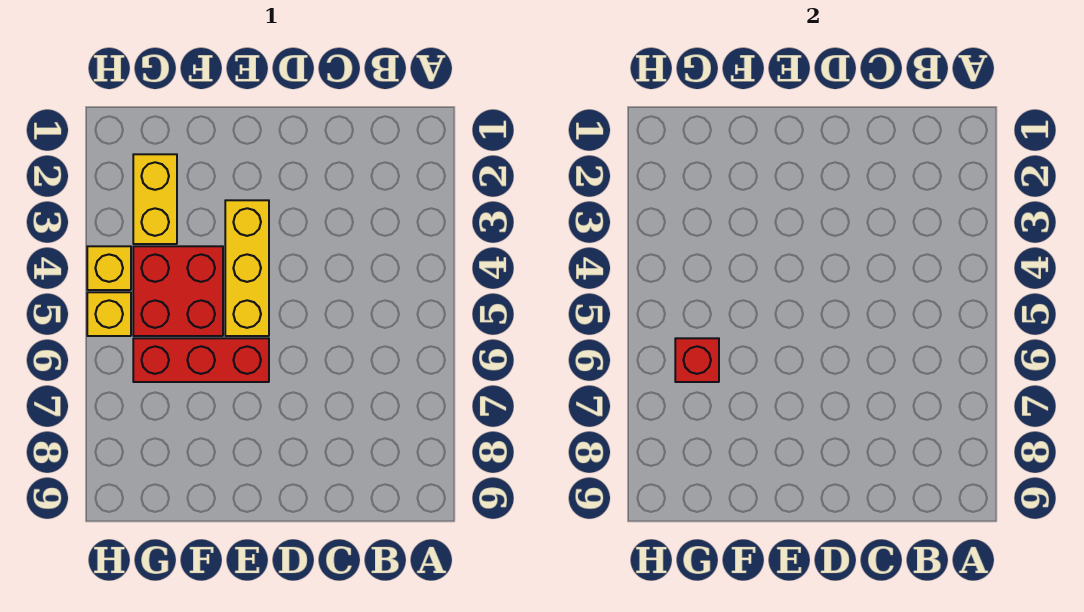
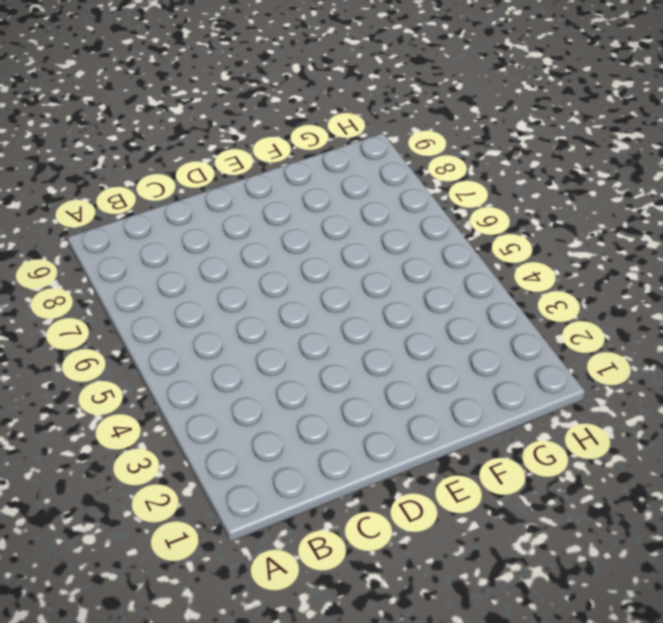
none -> yellow 1x3 brick [225,200,269,336]
none -> red 1x3 brick [133,338,269,382]

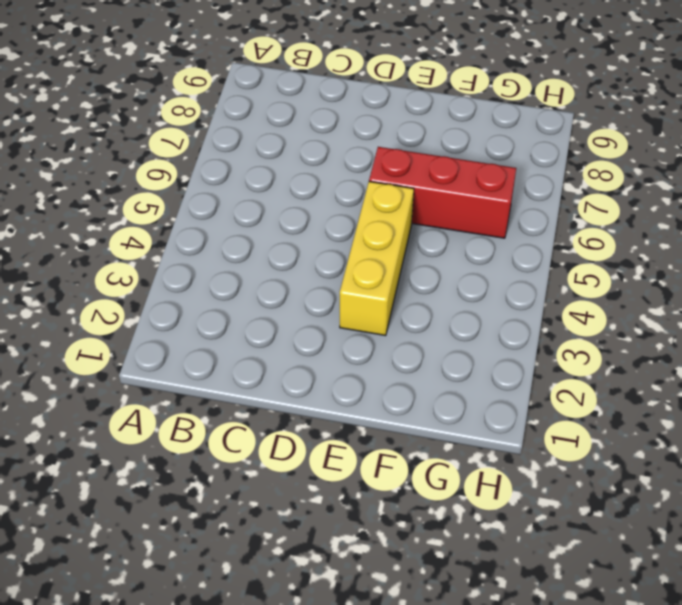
none -> red 2x2 brick [133,246,223,336]
none -> yellow 1x2 brick [133,154,177,244]

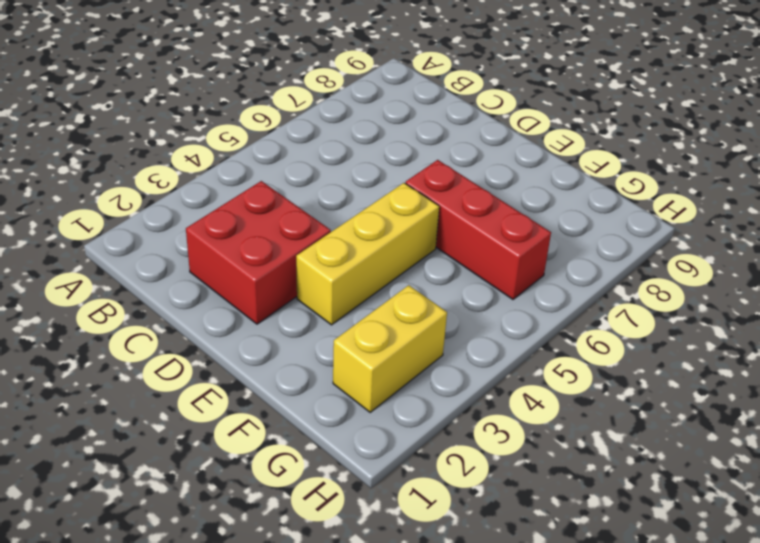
red 2x2 brick [186,181,331,324] -> red 2x2 brick moved to [133,246,223,336]
none -> yellow 1x1 brick [87,246,131,290]
none -> yellow 1x1 brick [87,292,131,336]

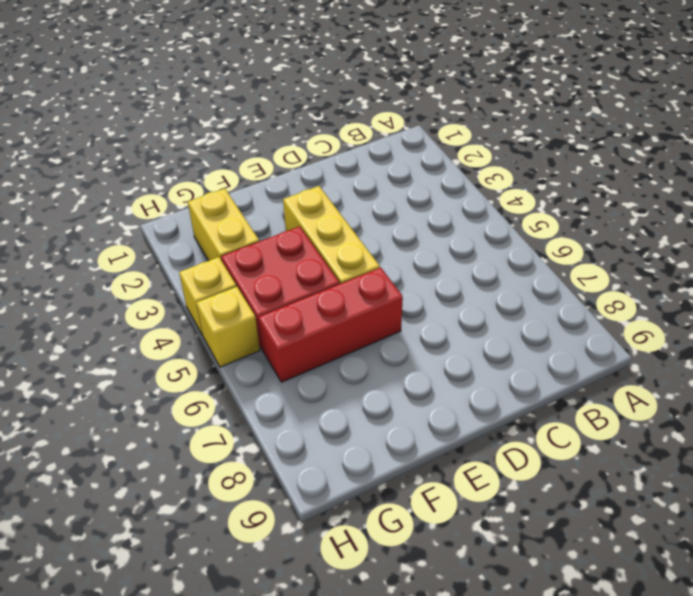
none -> red 1x1 brick [675,338,719,382]

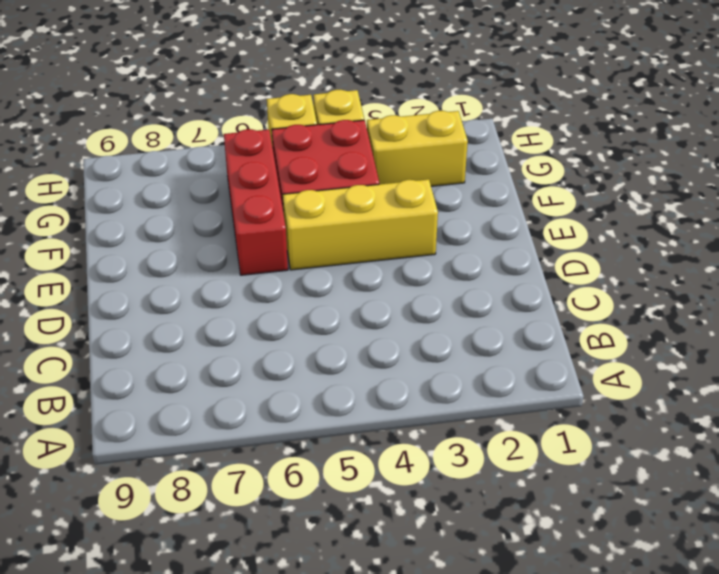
none -> red 1x1 brick [675,338,719,382]

